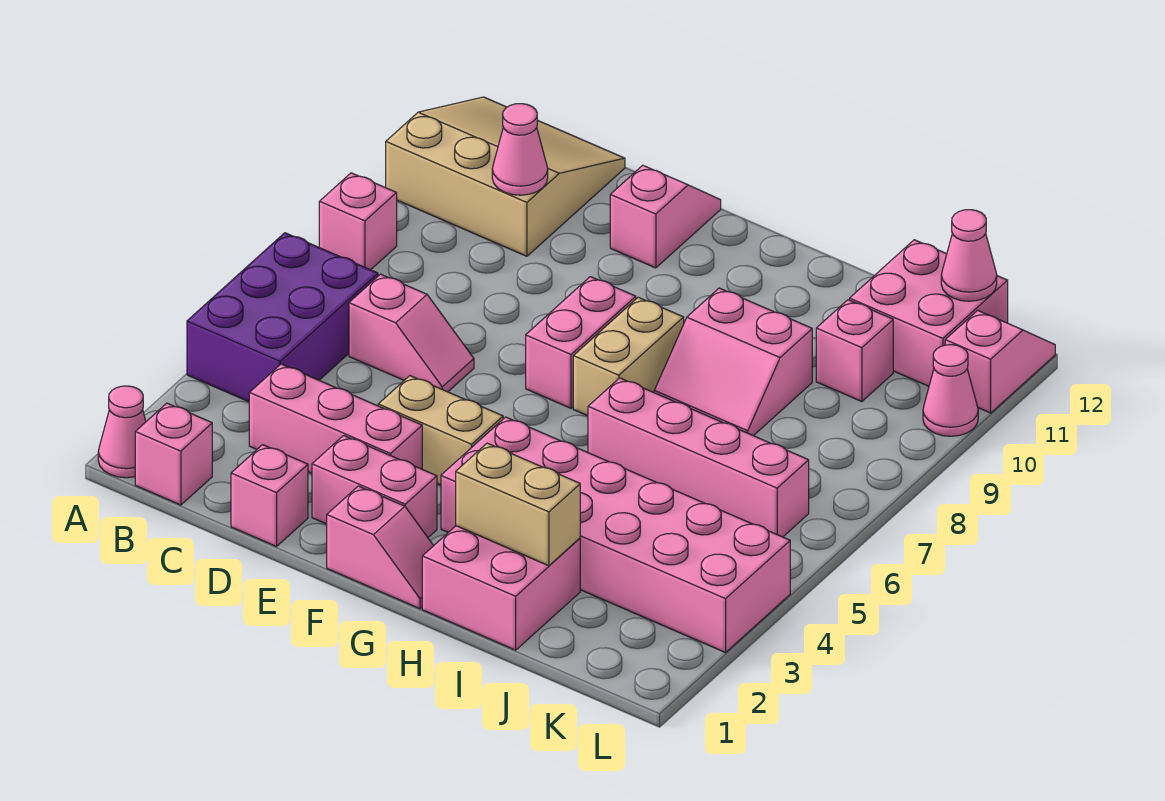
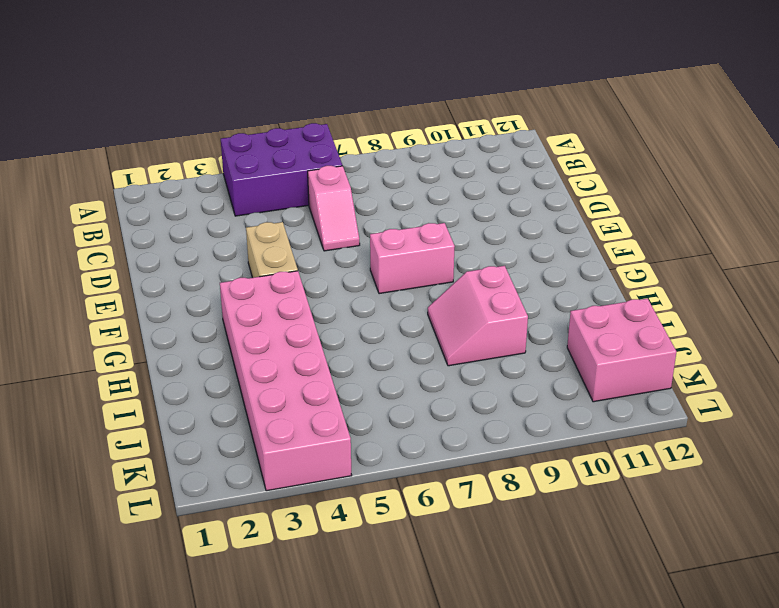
none -> pink 1x1 cone [98,386,146,478]
none -> pink 1x1 brick [319,173,397,270]
none -> tan 3x3 slope [386,97,625,256]

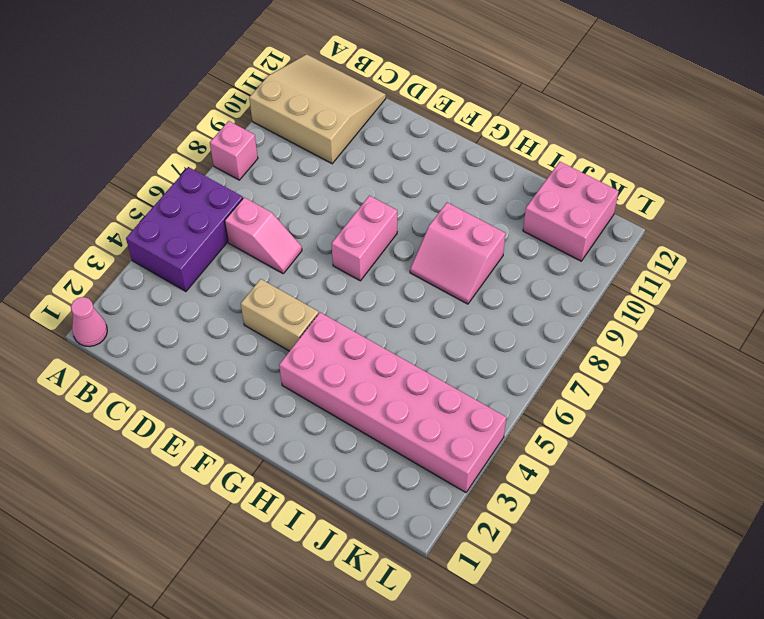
none -> pink 1x1 brick [135,403,212,505]
none -> pink 1x3 brick [249,364,422,473]
none -> pink 1x1 brick [231,445,308,547]

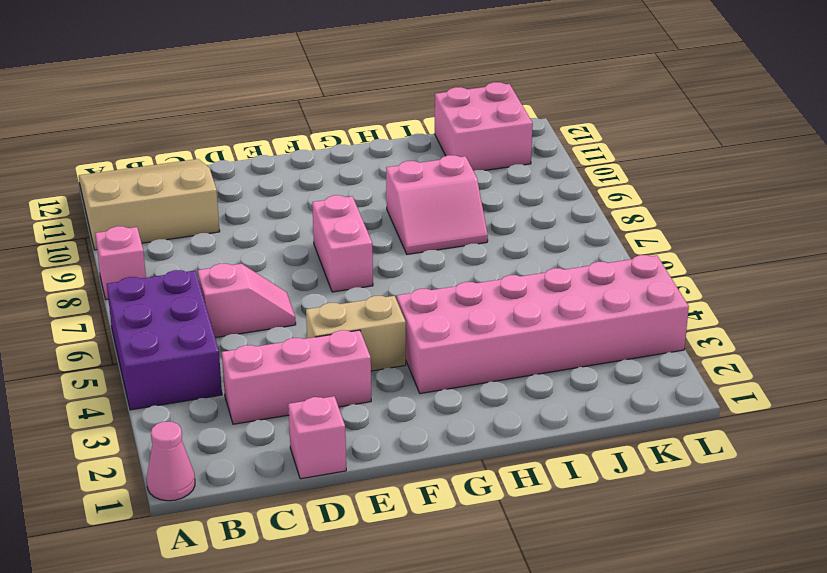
none -> pink 1x1 brick [135,403,212,505]
none -> pink 1x2 brick [312,435,437,537]
none -> pink 1x2 slope [610,165,721,268]

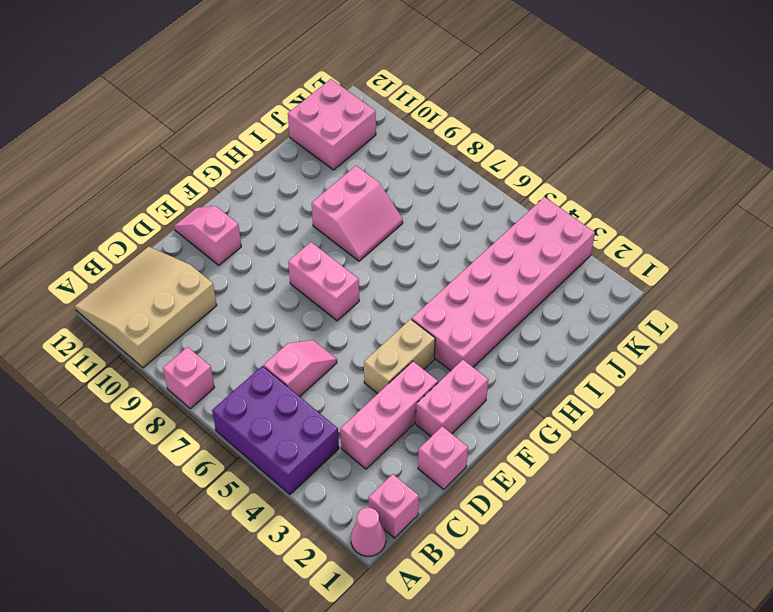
none -> pink 1x2 slope [327,486,434,609]
none -> tan 1x2 brick [573,297,684,416]
none -> pink 2x2 brick [422,526,580,650]

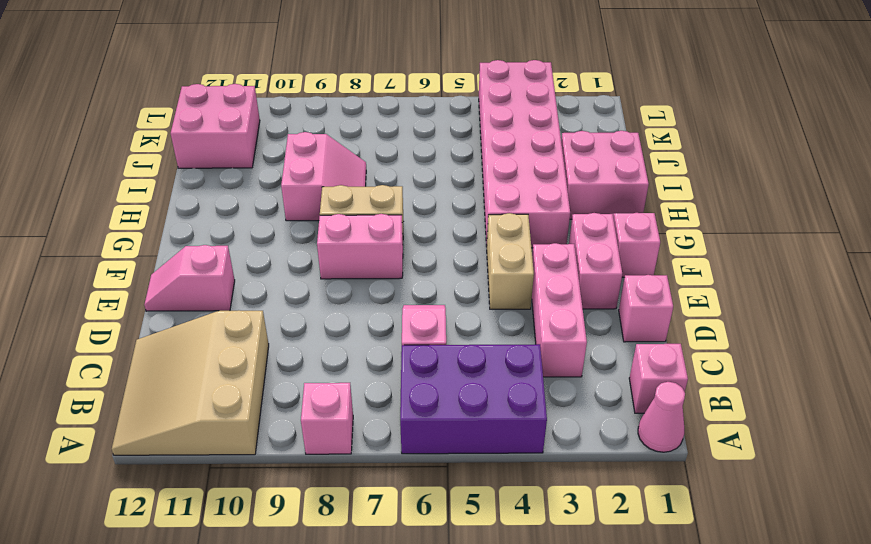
none -> pink 1x4 brick [588,378,809,537]
none -> pink 1x1 brick [816,300,893,402]
none -> pink 1x1 cone [923,345,978,436]

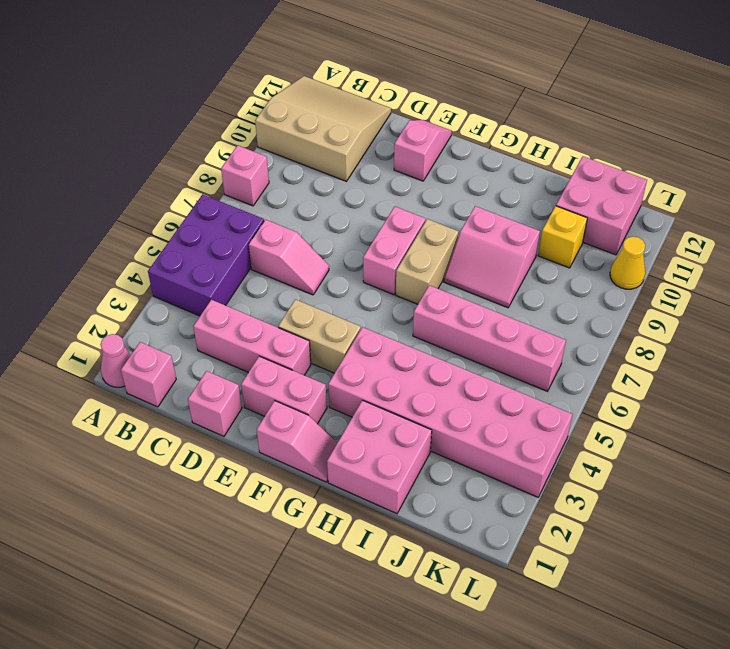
yellow 1x1 brick [538,206,587,268] -> pink 1x1 brick [816,300,893,402]
yellow 1x1 cone [610,237,645,289] -> pink 1x1 cone [923,345,978,436]
none -> pink 1x2 slope [945,310,1055,413]
none -> pink 1x1 cone [492,104,548,195]
none -> tan 1x2 brick [456,443,580,566]

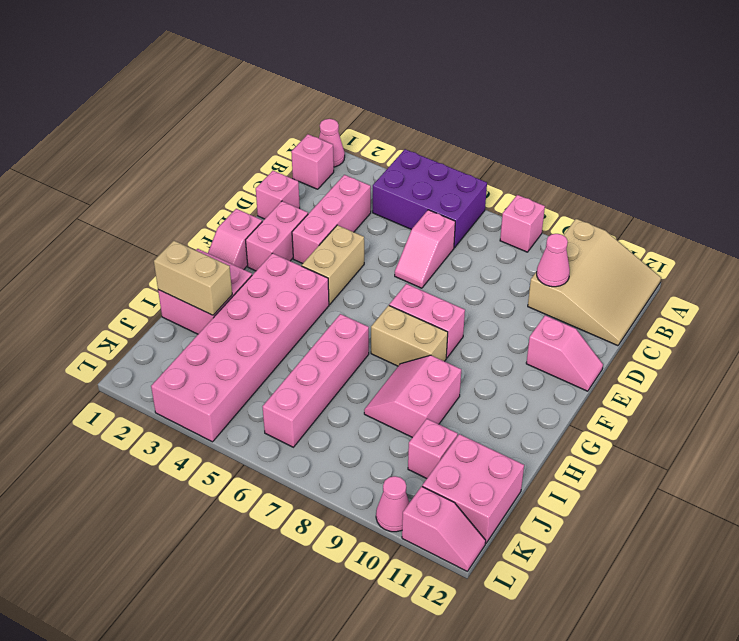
tan 1x2 brick [154,241,232,315] -> tan 1x2 brick turned to [456,443,580,566]
none -> pink 1x1 cone [941,210,997,301]

